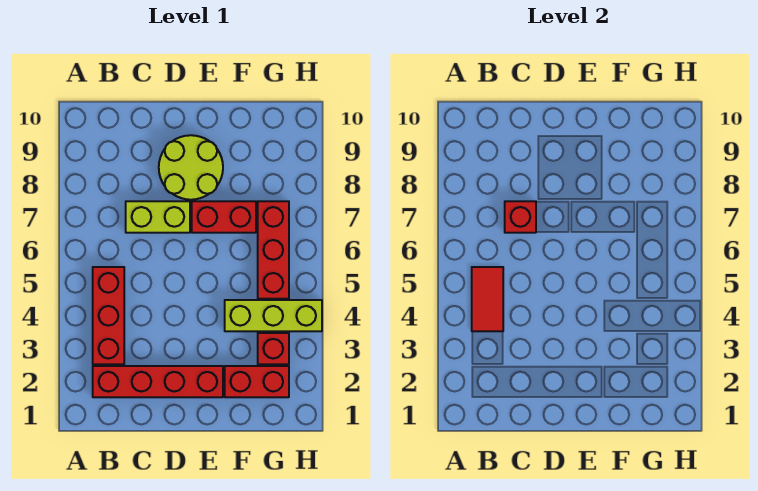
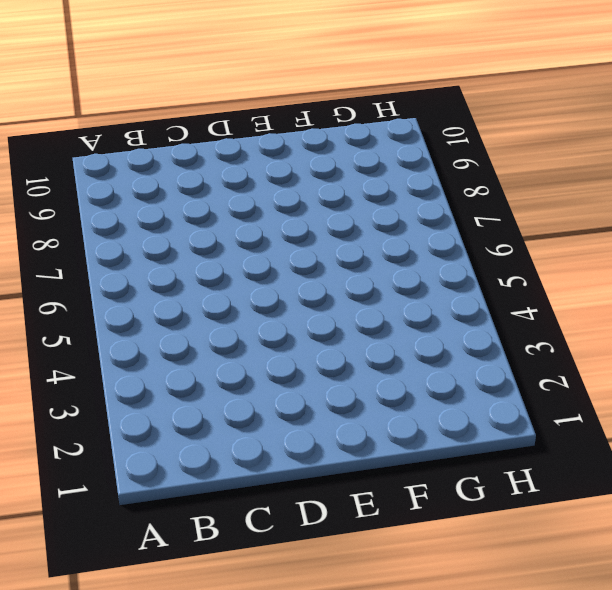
none -> red 1x4 brick [93,366,223,397]
none -> red 1x3 brick [93,267,124,364]

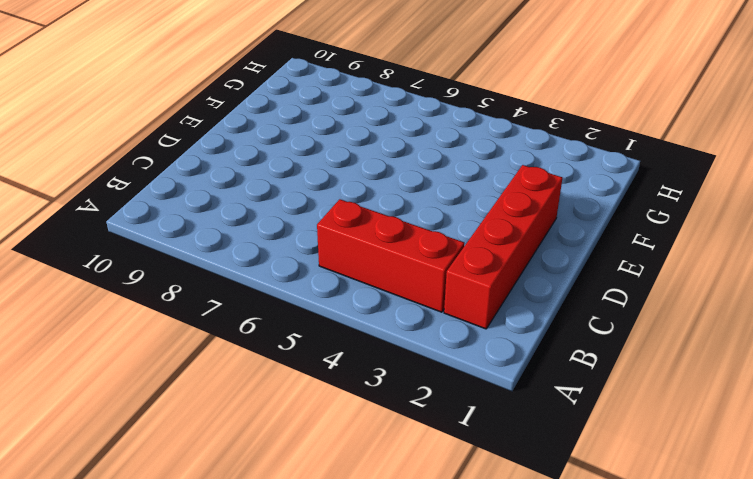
none -> lime 1x2 brick [126,201,190,233]
none -> lime 2x2 round brick [159,135,223,200]

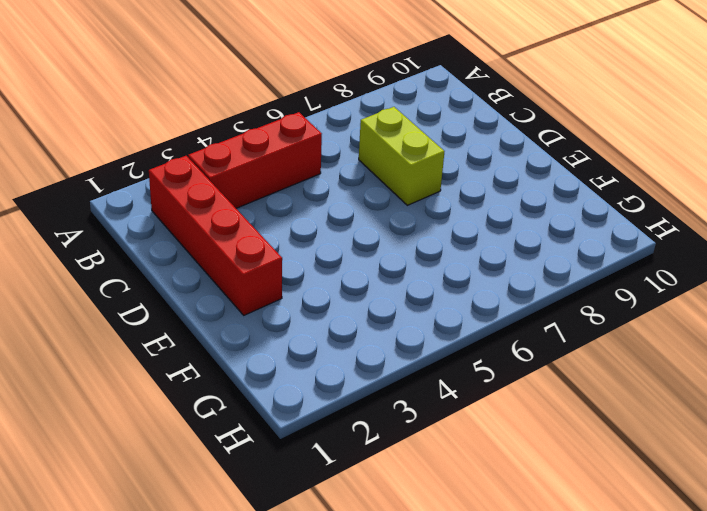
none -> lime 2x2 round brick [159,135,223,200]
none -> red 1x2 brick [192,201,256,233]

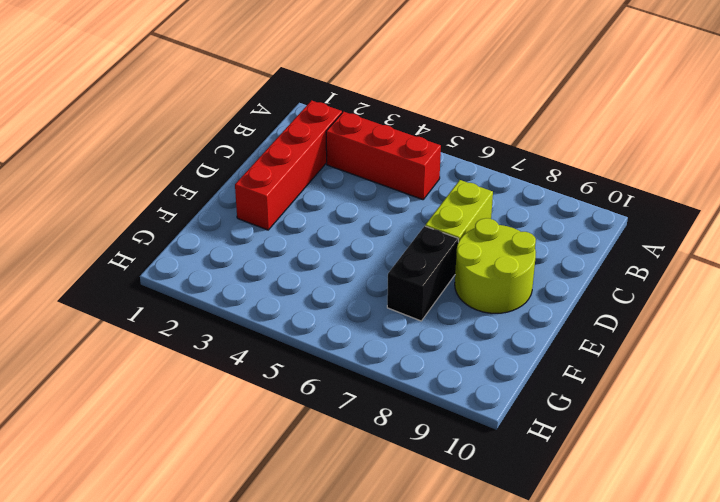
black 1x2 brick [387,226,458,321] -> red 1x2 brick [192,201,256,233]
none -> red 1x2 brick [225,366,289,397]
none -> lime 1x3 brick [225,300,322,331]

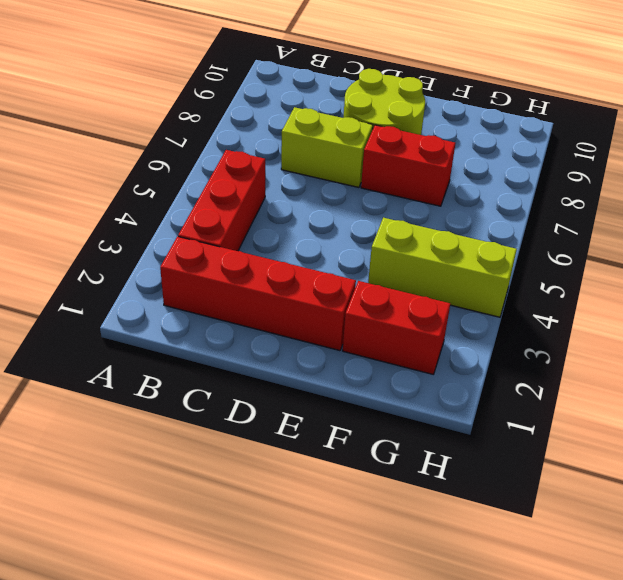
none -> red 1x1 brick [258,333,289,364]
none -> red 1x3 brick [258,201,289,299]

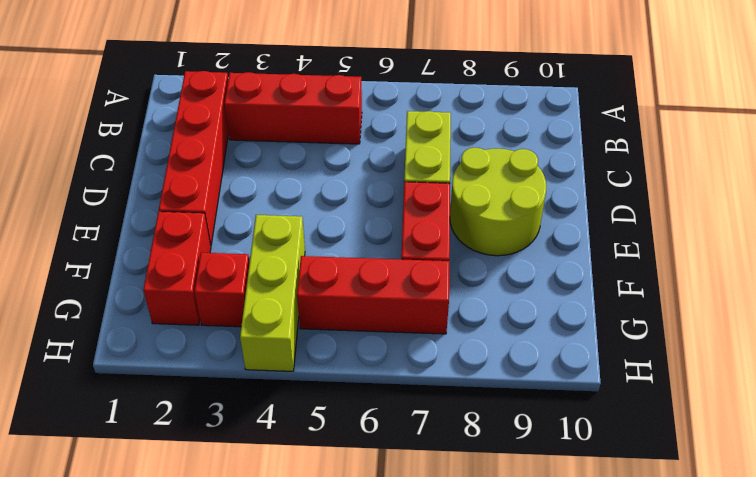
none -> red 1x2 tile [472,267,503,331]
none -> red 1x1 brick [505,201,536,233]

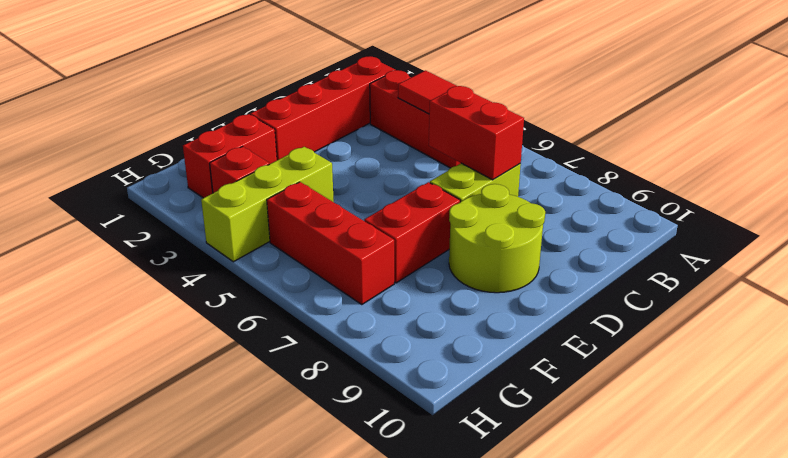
red 1x2 brick [429,86,524,180] -> red 1x1 brick [505,201,536,233]

